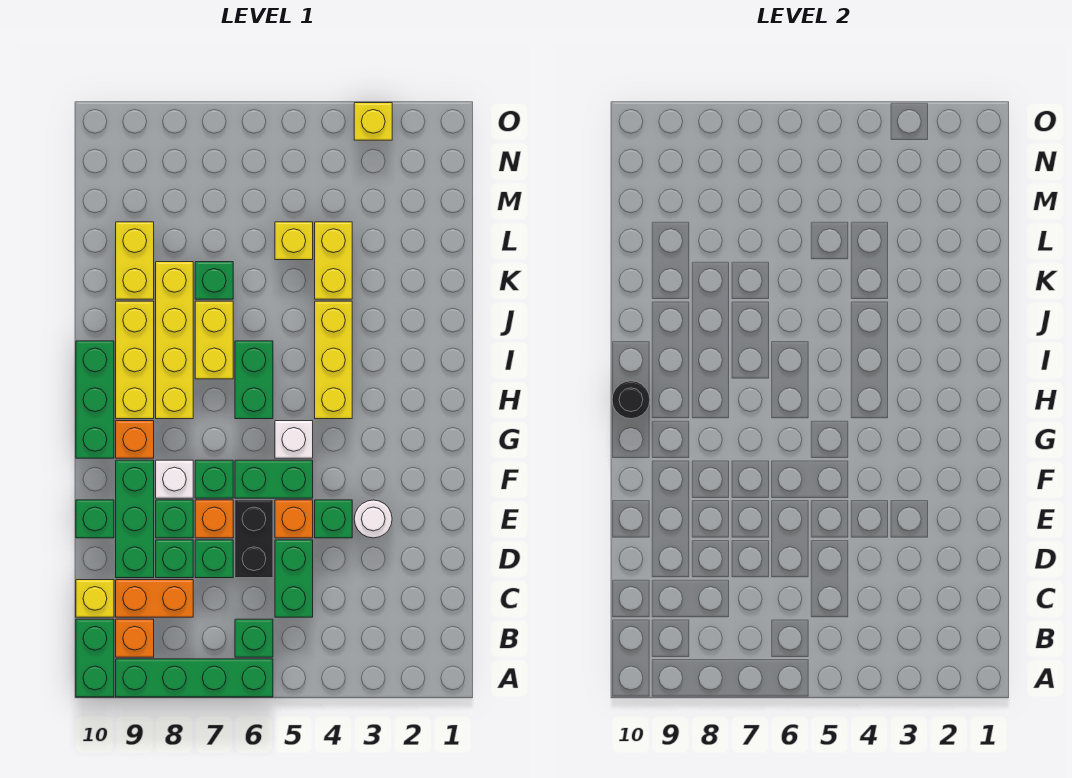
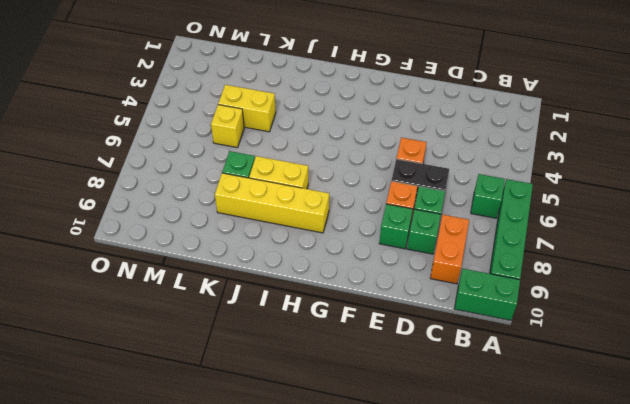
none -> orange 1x1 brick [116,619,154,657]
none -> green 1x2 brick [275,540,313,617]
none -> yellow 1x1 brick [76,580,114,617]
none -> green 1x3 brick [116,460,154,578]

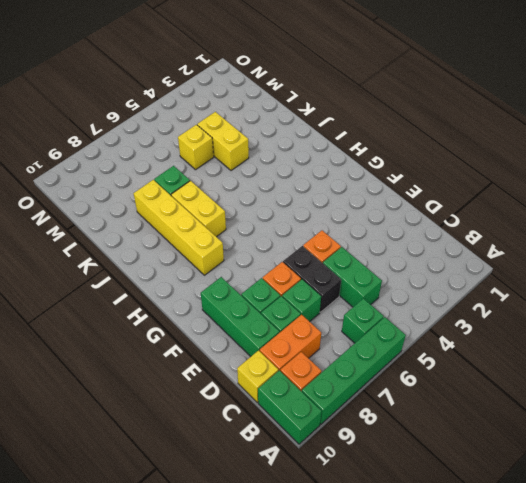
none -> white 1x1 round brick [354,500,392,538]
none -> green 1x1 brick [315,500,352,538]
none -> green 1x1 brick [76,500,114,538]
none -> green 1x2 brick [235,460,313,498]

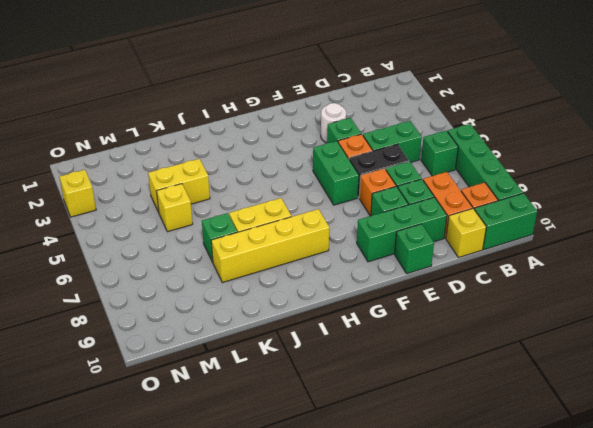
none -> green 1x1 brick [195,460,233,498]
none -> white 1x1 brick [156,460,193,498]
none -> white 1x1 brick [275,421,313,458]
none -> orange 1x1 brick [116,421,154,458]

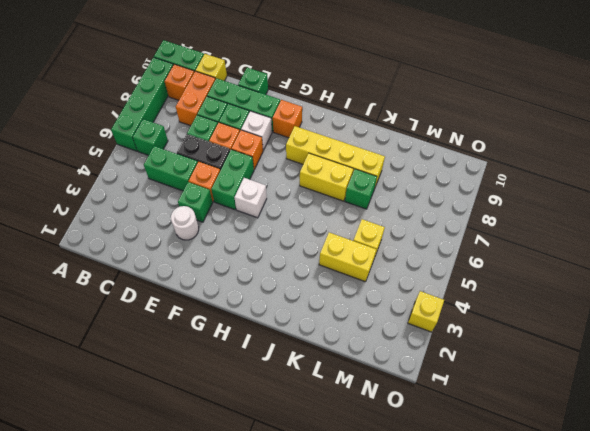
orange 1x1 brick [232,130,263,169] -> green 1x1 brick [195,460,233,498]
none -> green 1x3 brick [76,341,114,458]
none -> yellow 1x3 brick [315,301,352,419]
none -> green 1x2 brick [235,341,273,419]
none -> yellow 1x3 brick [116,301,154,419]

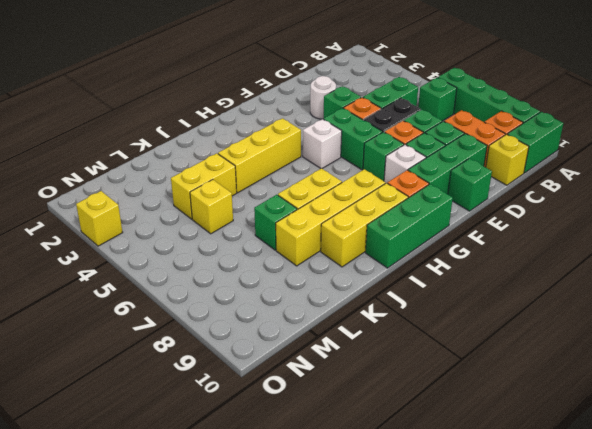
none -> green 1x2 brick [235,341,273,419]
none -> yellow 1x2 brick [116,222,154,299]
none -> black 1x1 round brick [612,381,650,419]

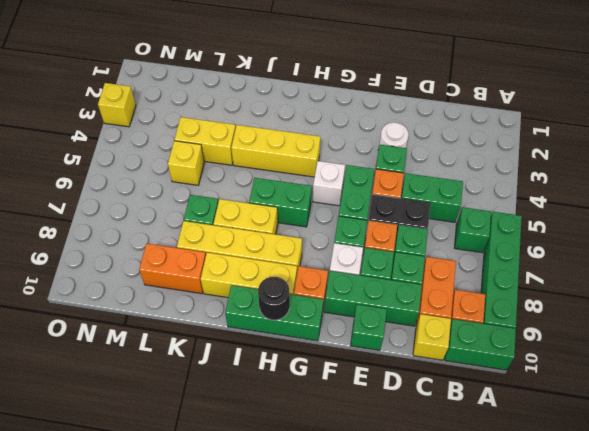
orange 1x2 brick [139,244,206,294] -> yellow 1x2 brick [116,222,154,299]

